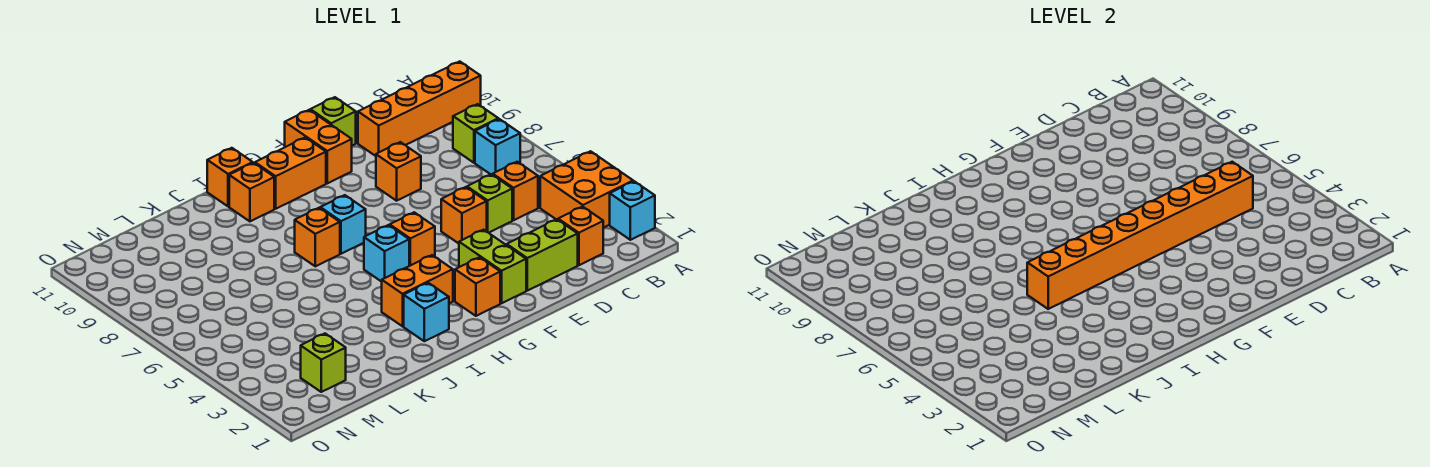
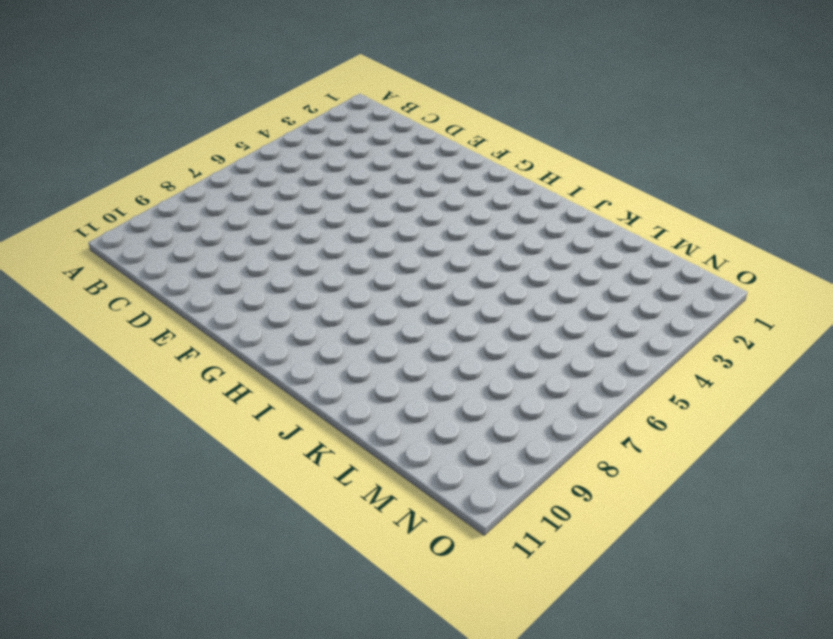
none -> cyan 1x1 brick [610,181,655,240]
none -> orange 2x2 brick [540,151,633,228]
none -> orange 1x4 brick [358,61,481,156]

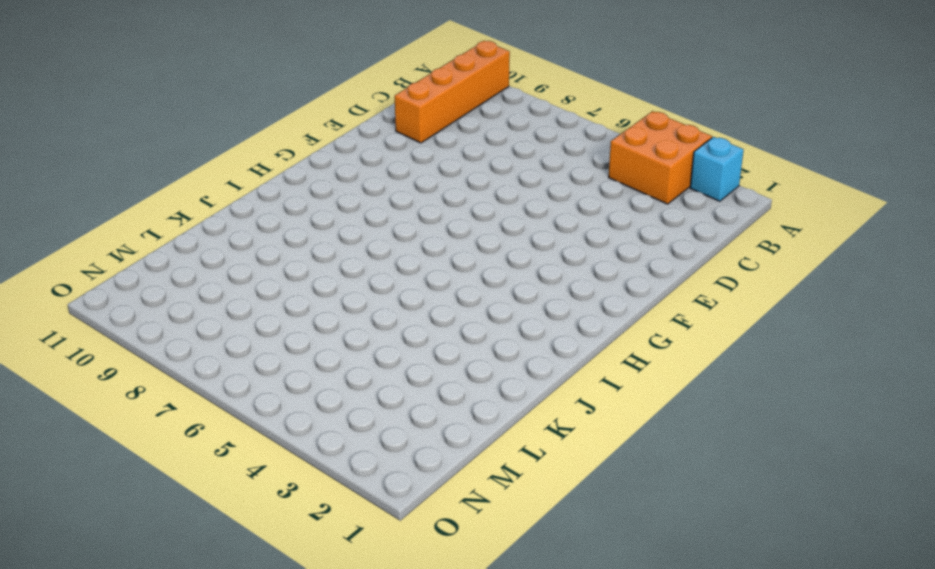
none -> cyan 1x1 brick [475,119,520,175]
none -> lime 1x1 brick [453,104,498,163]
none -> orange 1x1 brick [558,207,603,265]

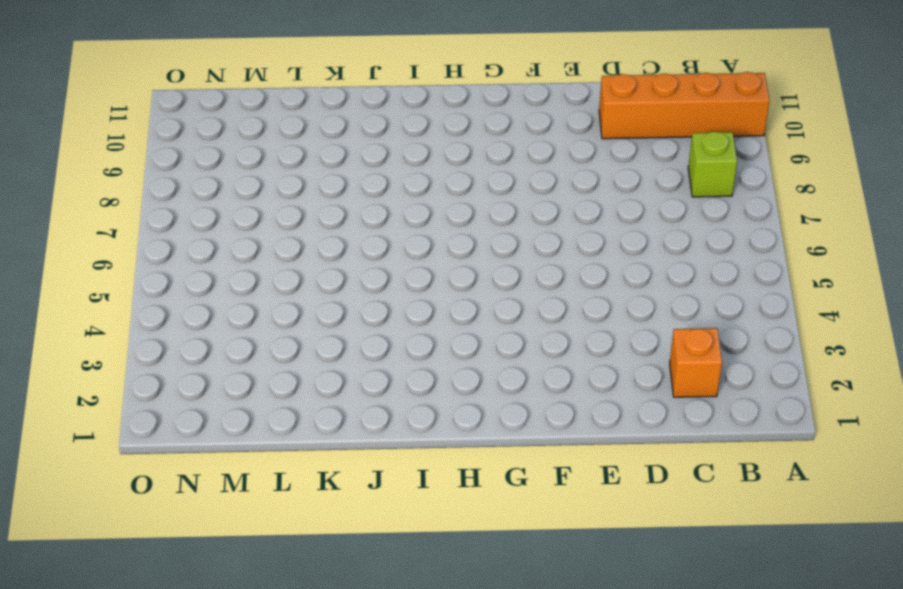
none -> cyan 1x1 brick [610,181,655,240]
none -> orange 2x2 brick [540,151,633,228]
none -> cyan 1x1 brick [475,119,520,175]

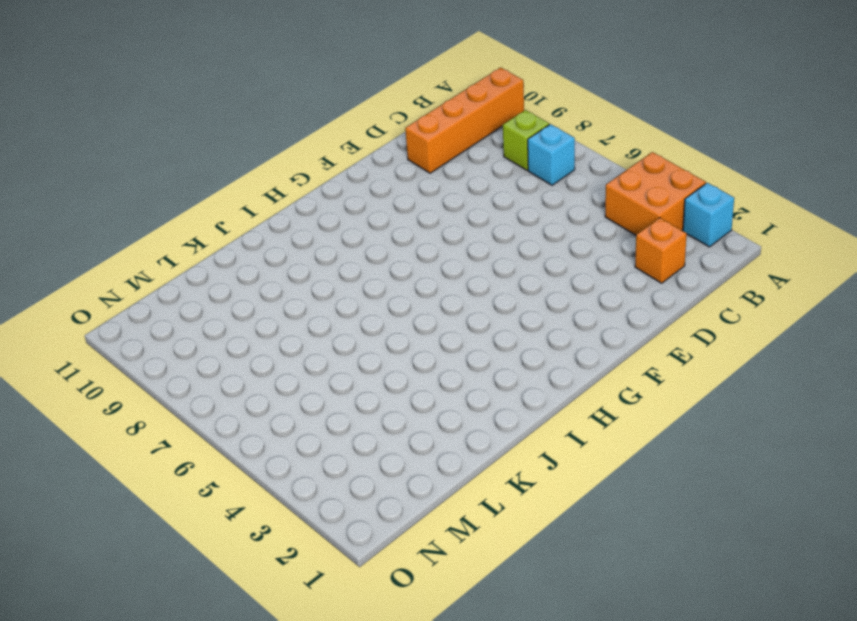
none -> orange 1x1 brick [493,162,538,220]
none -> lime 1x2 brick [507,219,578,291]
none -> lime 1x1 brick [467,174,512,233]

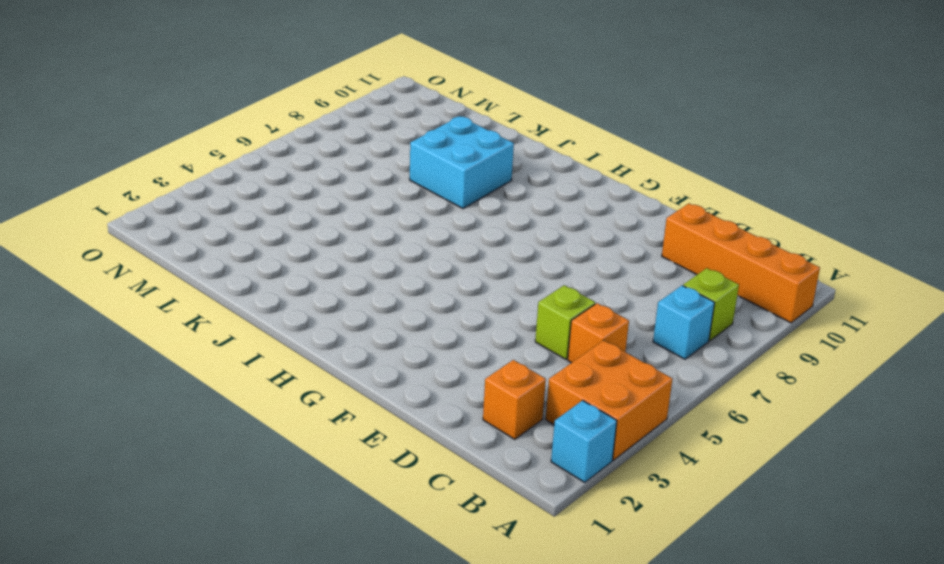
cyan 2x2 brick [410,116,514,209] -> none
none -> lime 1x2 brick [507,219,578,291]
none -> orange 1x1 brick [441,187,487,243]
none -> orange 1x1 brick [376,142,421,201]

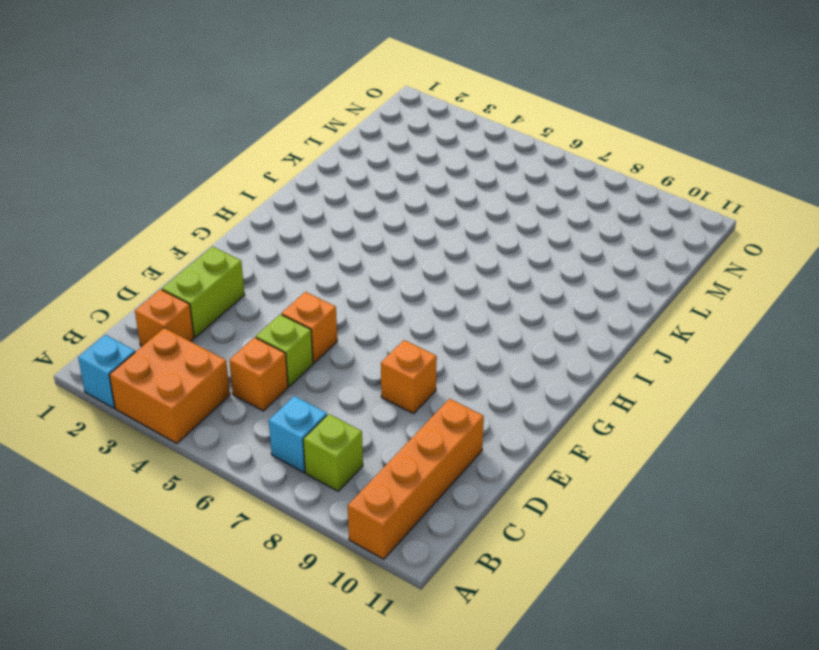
none -> lime 1x1 brick [310,97,356,146]
none -> lime 1x2 brick [459,230,526,303]
none -> orange 1x2 brick [285,110,352,183]

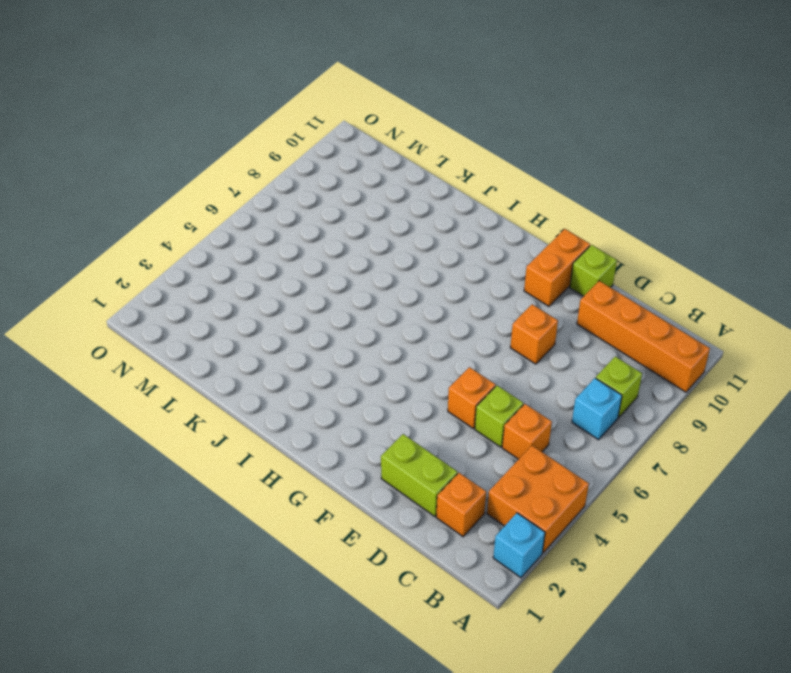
none -> lime 1x2 brick [459,230,526,303]
none -> orange 1x1 brick [455,257,500,316]
none -> orange 1x1 brick [390,212,435,266]

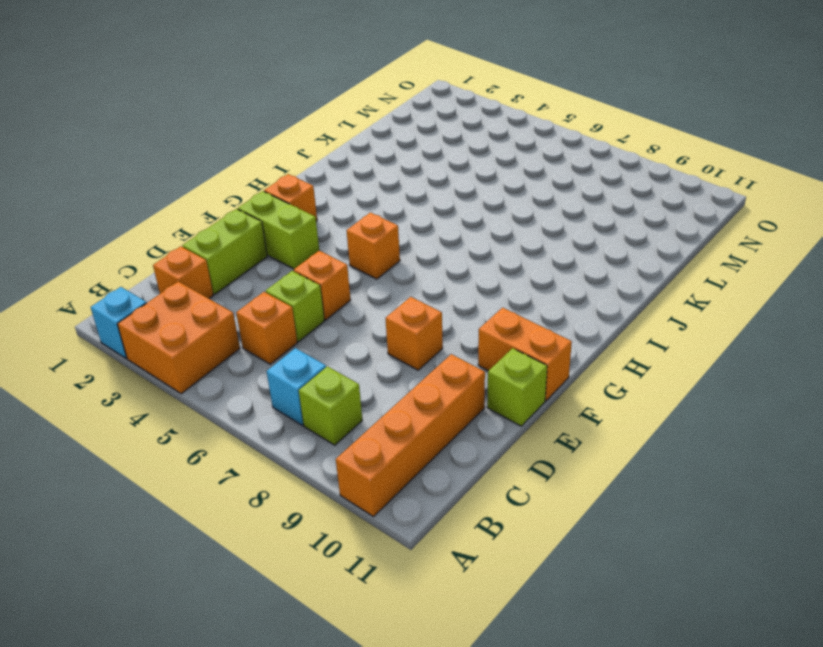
none -> orange 1x2 brick [255,138,326,209]
none -> orange 1x2 brick [382,255,453,326]
none -> cyan 1x1 brick [364,225,409,282]

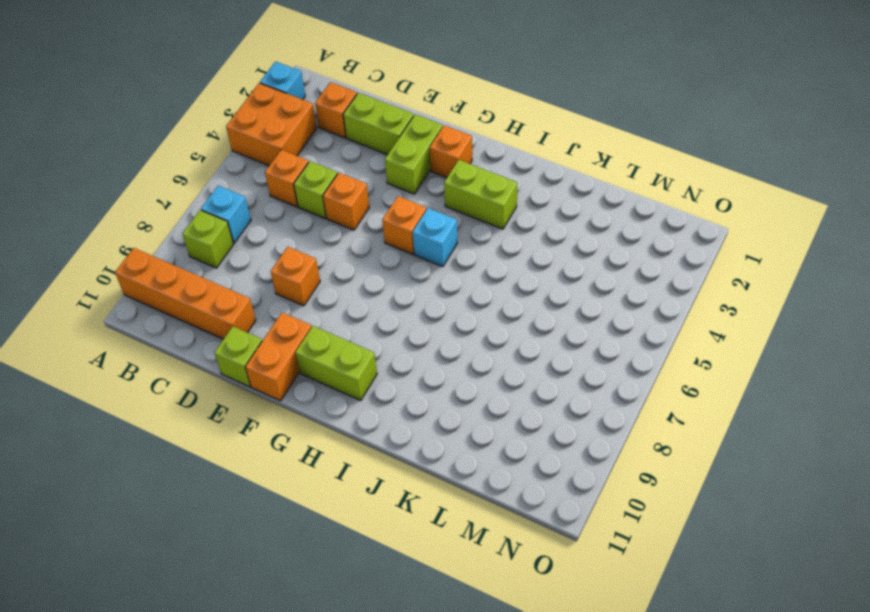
lime 1x2 brick [295,326,377,400] -> orange 1x2 brick [255,138,326,209]
lime 1x2 brick [444,160,518,229] -> orange 1x2 brick [382,255,453,326]
none -> cyan 1x1 brick [320,195,366,254]
none -> cyan 1x1 brick [404,283,449,341]
none -> orange 1x1 brick [295,208,340,266]

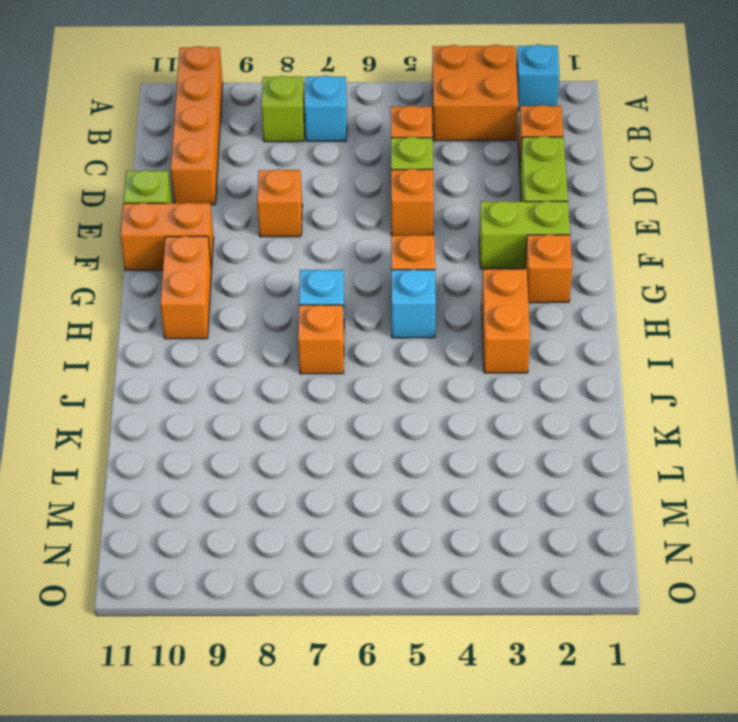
none -> cyan 1x1 brick [404,283,449,341]
none -> orange 1x1 brick [229,163,274,221]
none -> orange 1x1 brick [207,148,253,207]

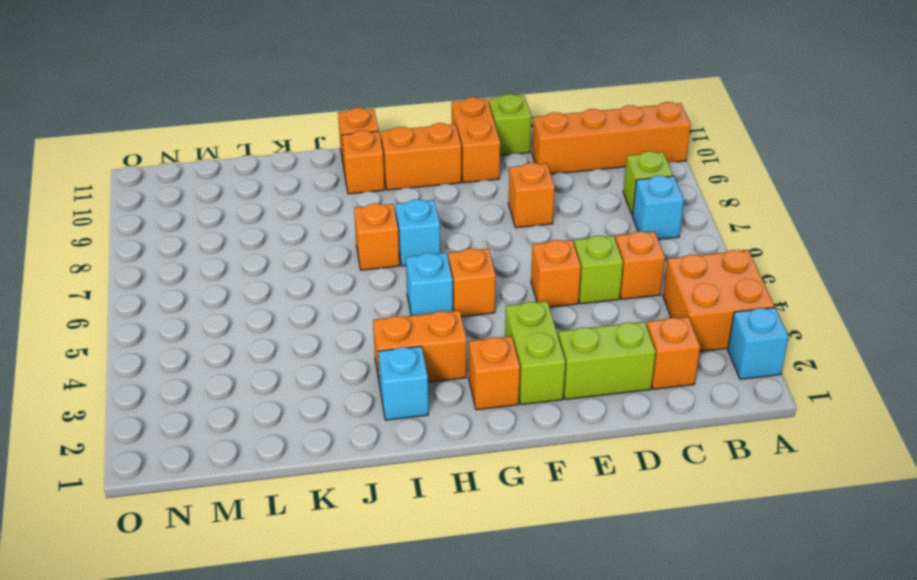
none -> lime 1x1 brick [301,334,346,392]
none -> orange 1x8 brick [1027,162,1253,309]

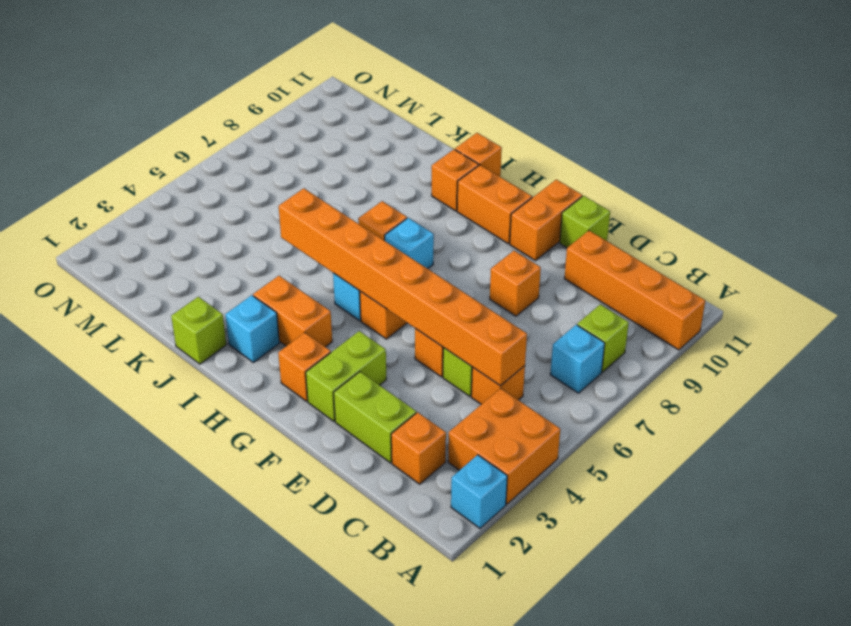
lime 1x1 brick [171,297,226,364] -> lime 1x1 brick moved to [301,334,346,392]

